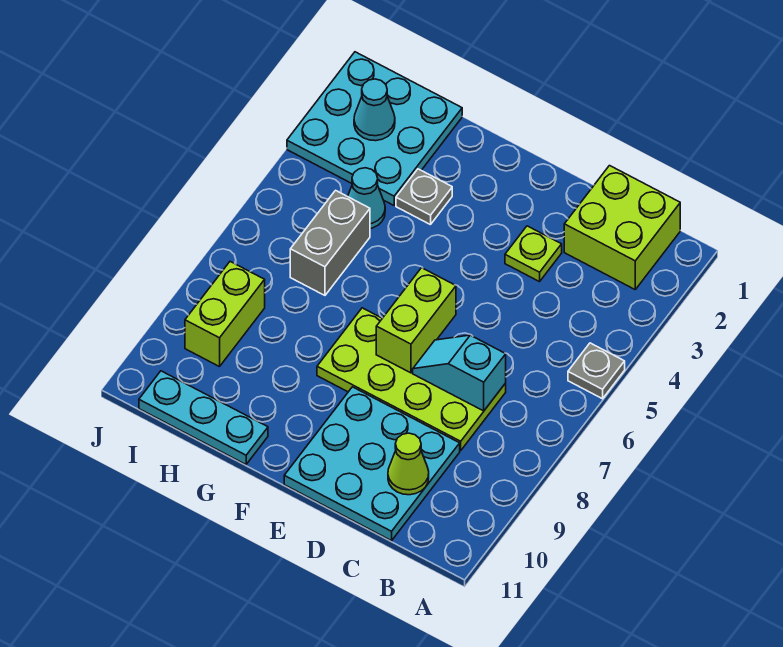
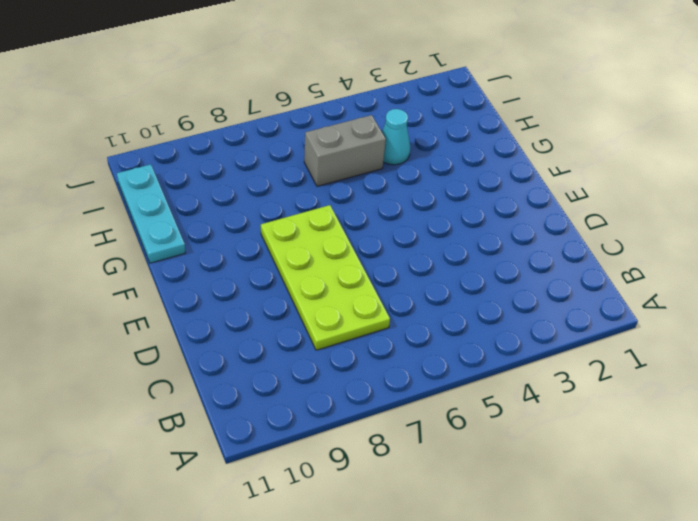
none -> grey 1x1 plate [568,343,625,399]
none -> lime 2x2 brick [564,166,680,289]
none -> cyan 3x3 plate [284,387,460,541]

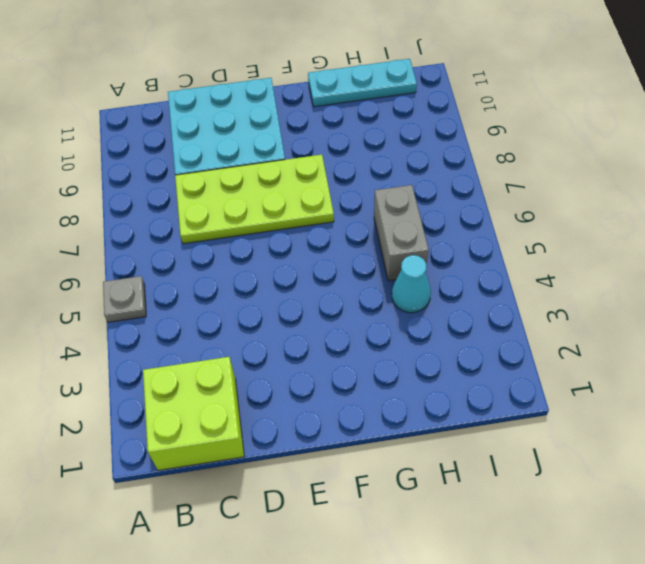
none -> lime 1x1 plate [505,226,562,282]
none -> grey 1x1 plate [396,169,452,225]
none -> cyan 3x3 plate [287,52,462,205]

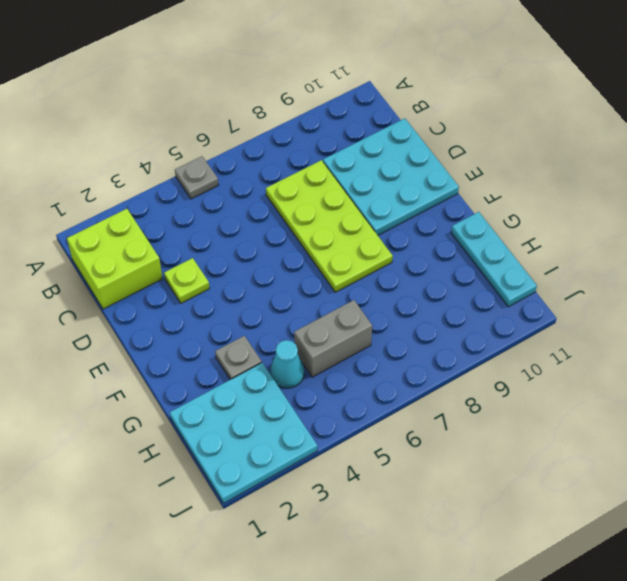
none -> lime 1x2 brick [185,262,265,367]
none -> cyan 1x2 slope [413,335,506,411]
none -> lime 1x1 cone [388,433,429,495]

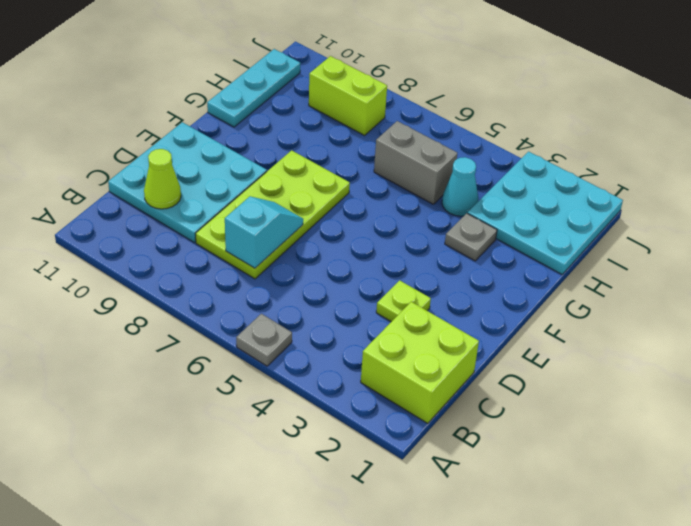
none -> lime 1x2 brick [376,268,456,373]
none -> cyan 1x1 cone [354,79,395,141]

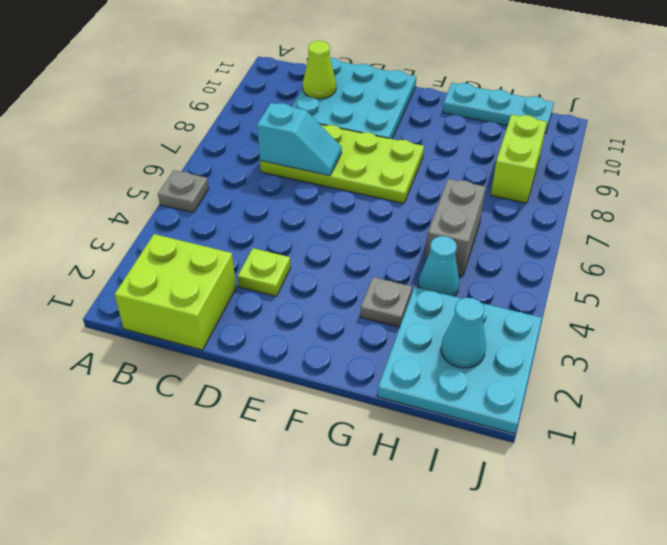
none -> lime 1x2 brick [376,268,456,373]

